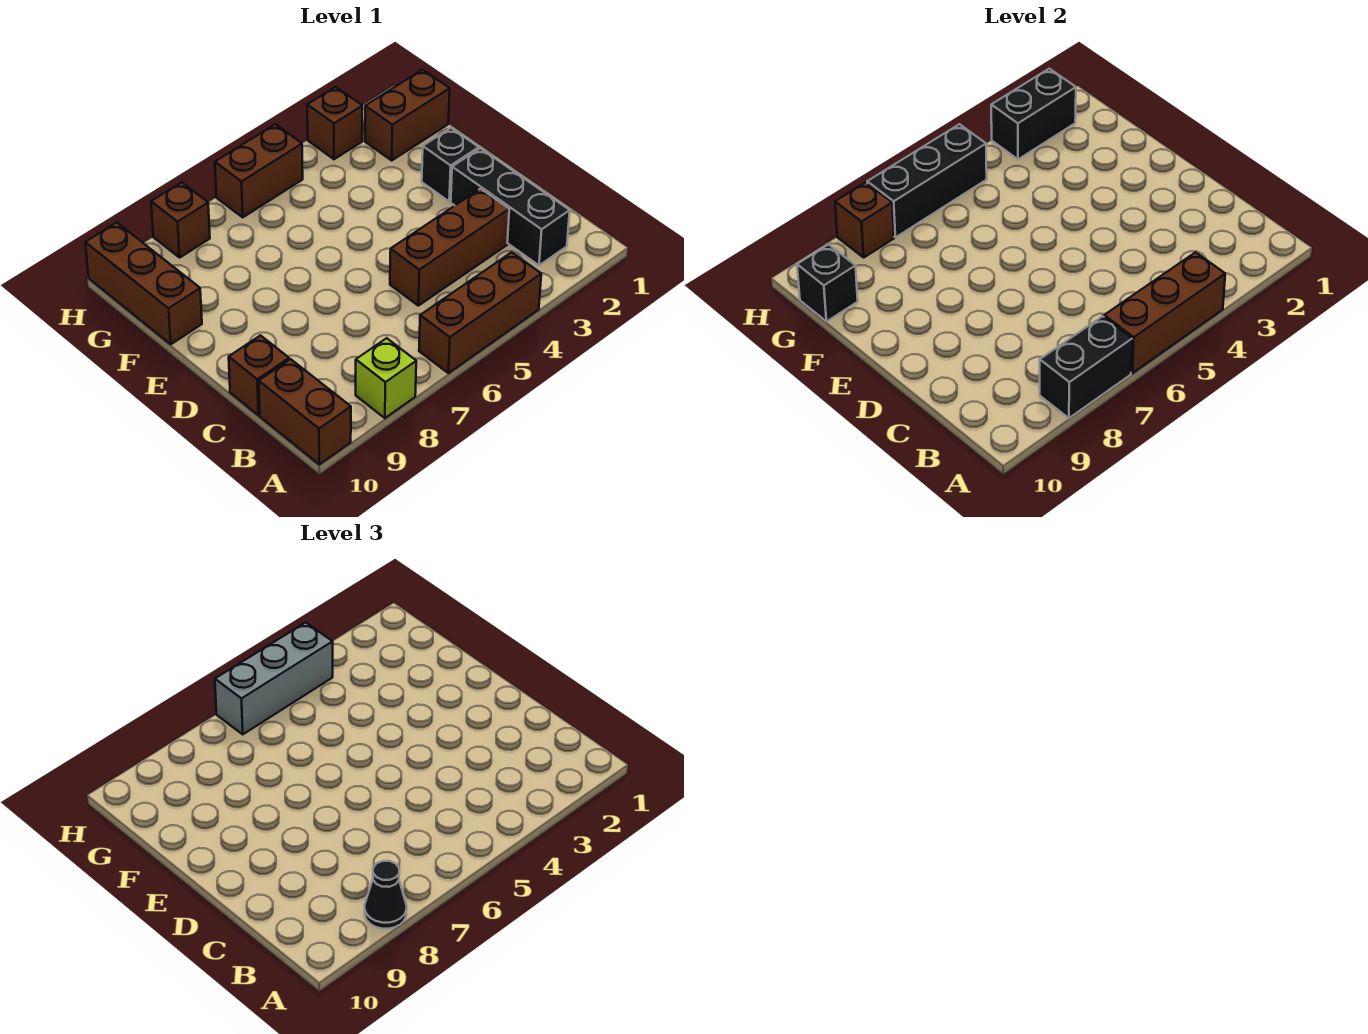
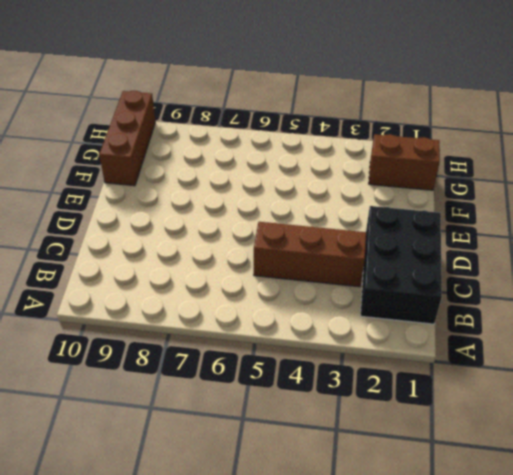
black 2x3 brick [360,206,442,324] -> black 1x3 brick [451,148,570,265]
none -> brown 1x3 brick [419,252,541,373]
none -> lime 1x1 brick [356,338,416,418]
none -> brown 1x2 brick [259,359,351,464]

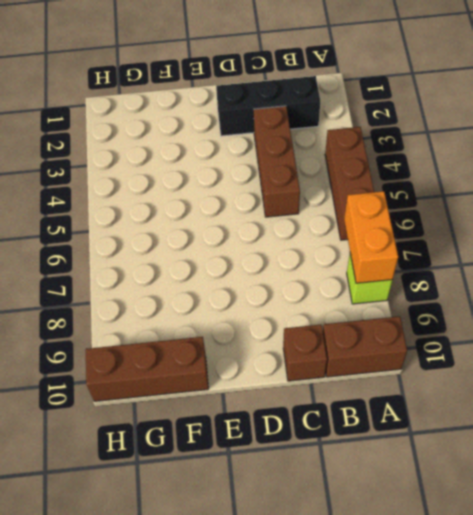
orange 1x2 brick [344,191,398,283] -> black 1x2 brick [1040,316,1132,418]
none -> black 1x1 brick [422,128,479,201]
none -> brown 1x2 brick [365,70,450,160]
none -> brown 1x1 brick [307,87,362,159]

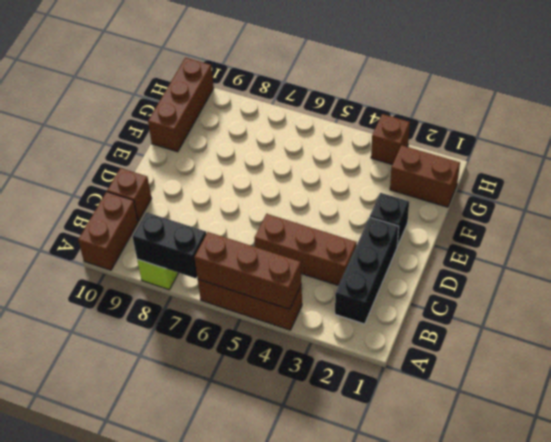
none -> brown 1x2 brick [215,124,303,217]
none -> brown 1x1 brick [151,182,210,257]
none -> black 1x1 brick [797,244,858,322]

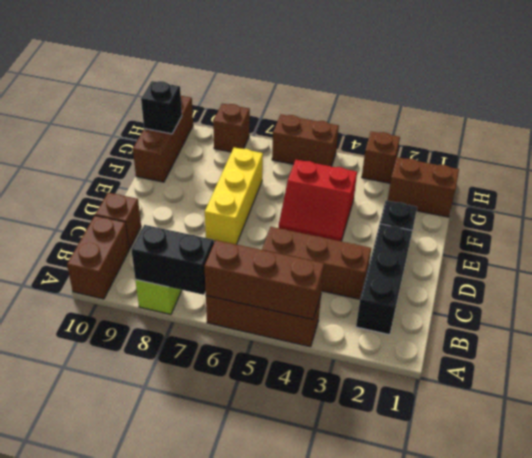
yellow 1x3 brick [205,148,263,244] -> none
red 2x2 slope [279,160,357,241] -> none
none -> black 1x2 brick [991,69,1076,159]
none -> black 1x3 brick [867,124,987,237]
none -> brown 1x1 brick [835,182,894,257]

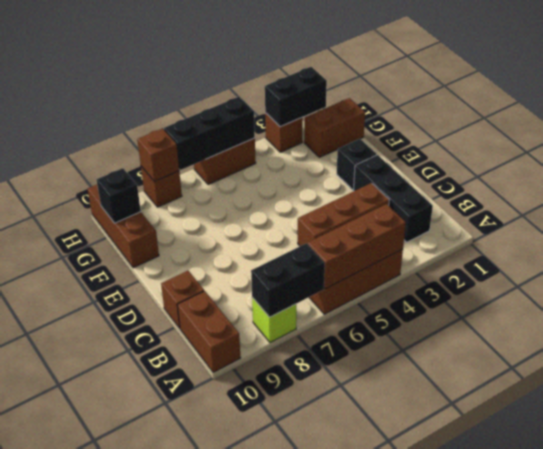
none -> black 1x1 cone [365,861,407,929]
none -> grey 1x3 brick [215,623,333,734]

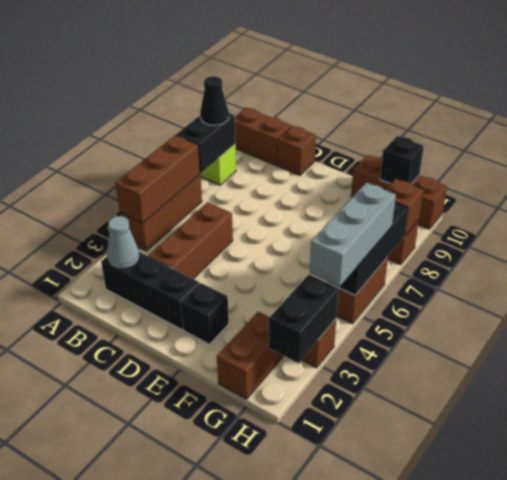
grey 1x1 cone [107,216,140,269] -> none

